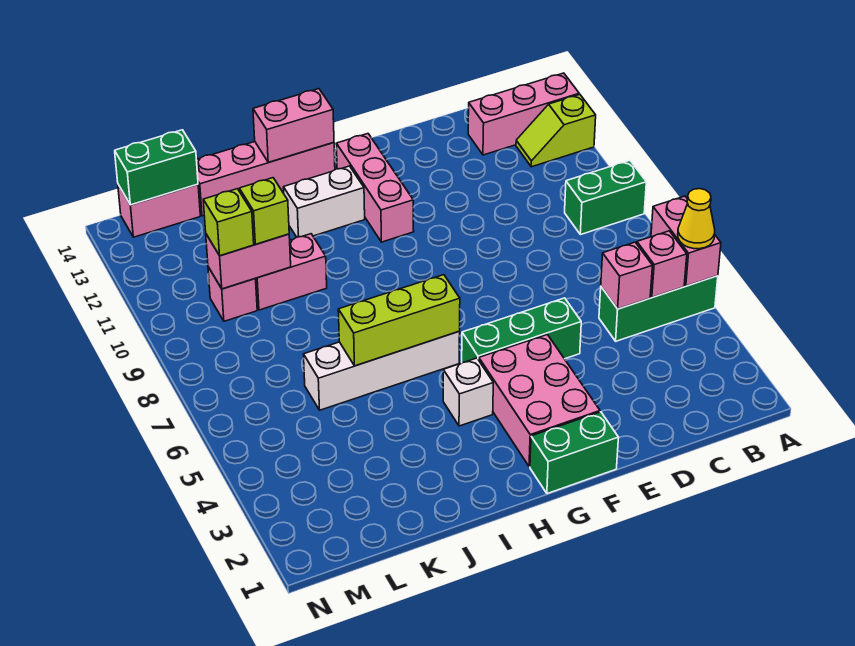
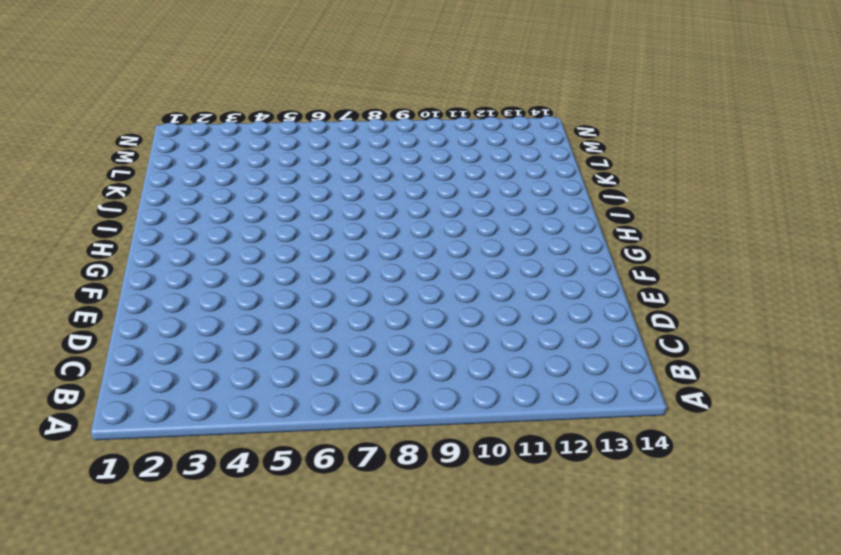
none -> green 1x3 brick [599,276,718,341]
none -> green 1x2 brick [565,160,646,235]
none -> lime 1x2 slope [516,94,596,167]

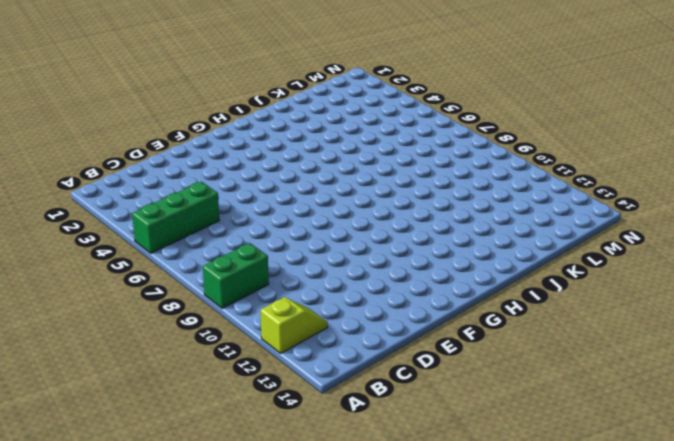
none -> pink 1x3 brick [468,73,579,155]
none -> green 1x3 brick [462,298,581,363]
none -> green 1x2 brick [530,412,618,494]

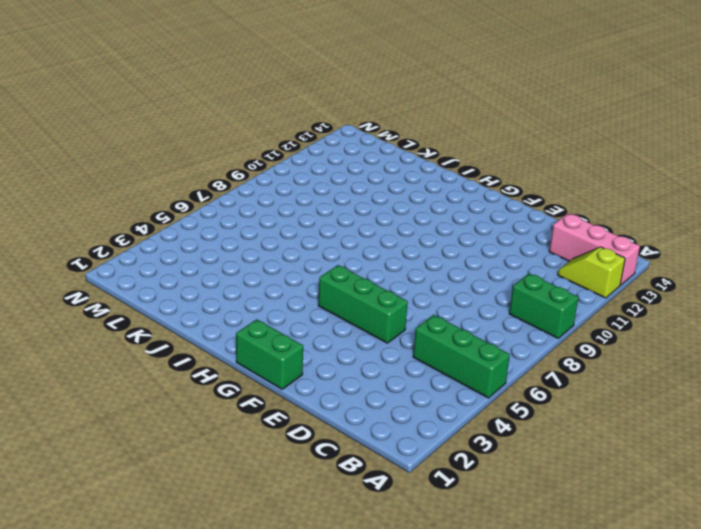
none -> pink 2x3 brick [479,335,600,467]
none -> pink 1x3 brick [336,134,414,242]
none -> white 1x1 brick [443,358,493,426]

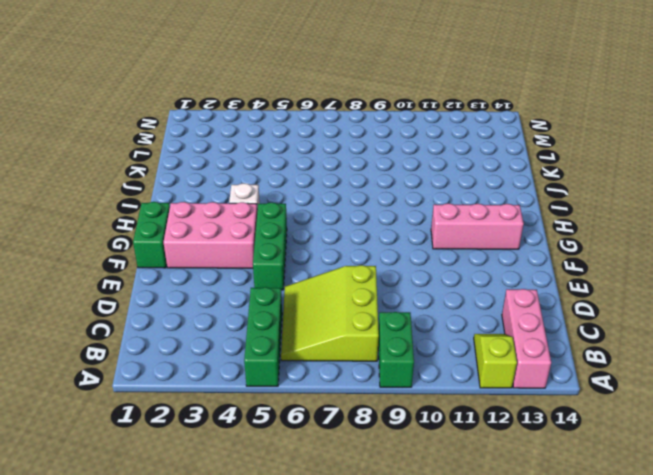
lime 3x3 slope [281,265,379,361] -> none
none -> white 1x4 brick [304,332,460,410]
none -> white 1x2 brick [283,166,365,237]
none -> pink 1x4 brick [196,142,335,216]

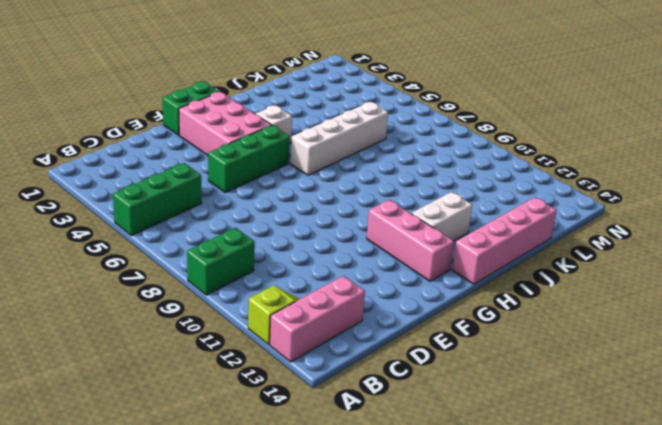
none -> pink 1x2 brick [255,234,327,310]
none -> pink 1x1 brick [208,267,257,321]
none -> pink 1x2 brick [118,184,200,237]

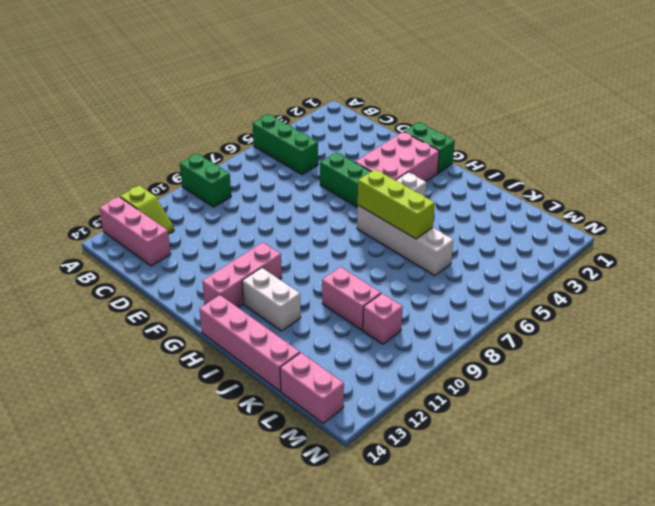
none -> pink 1x2 brick [651,196,721,286]
none -> pink 1x1 brick [637,231,687,297]
none -> pink 1x1 brick [601,242,653,309]

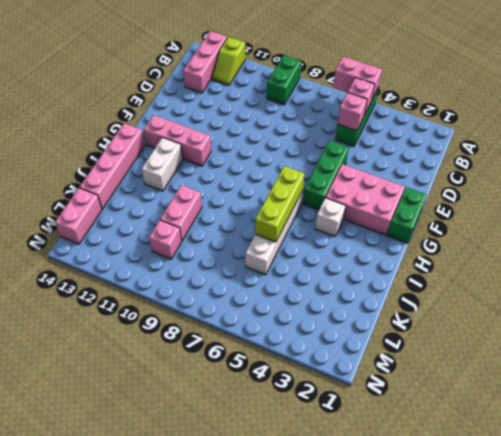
none -> pink 1x2 brick [253,89,334,162]
none -> pink 1x2 brick [206,234,291,289]
none -> green 1x2 brick [115,130,198,205]

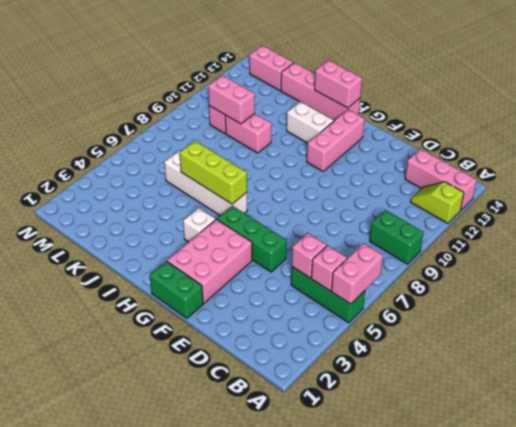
none -> green 1x2 brick [115,130,198,205]
none -> yellow 1x1 cone [678,189,715,249]
none -> lime 1x1 brick [239,178,289,244]

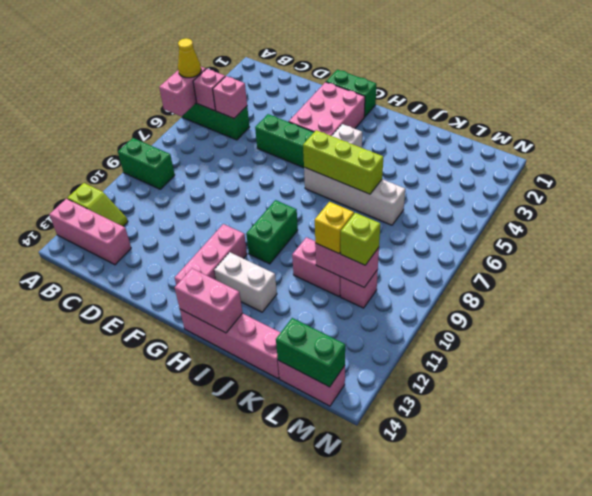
green 1x2 brick [246,200,298,264] -> none
yellow 1x1 brick [315,202,354,254] -> lime 1x1 brick [239,178,289,244]

